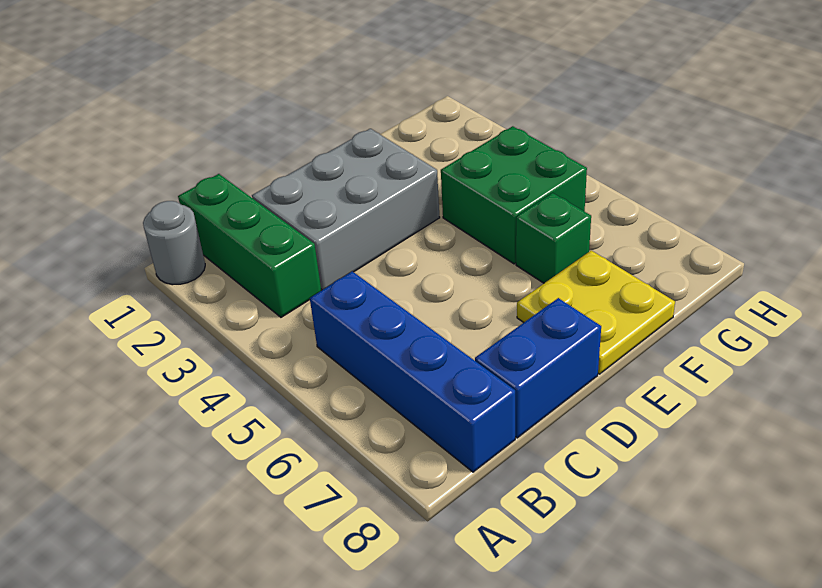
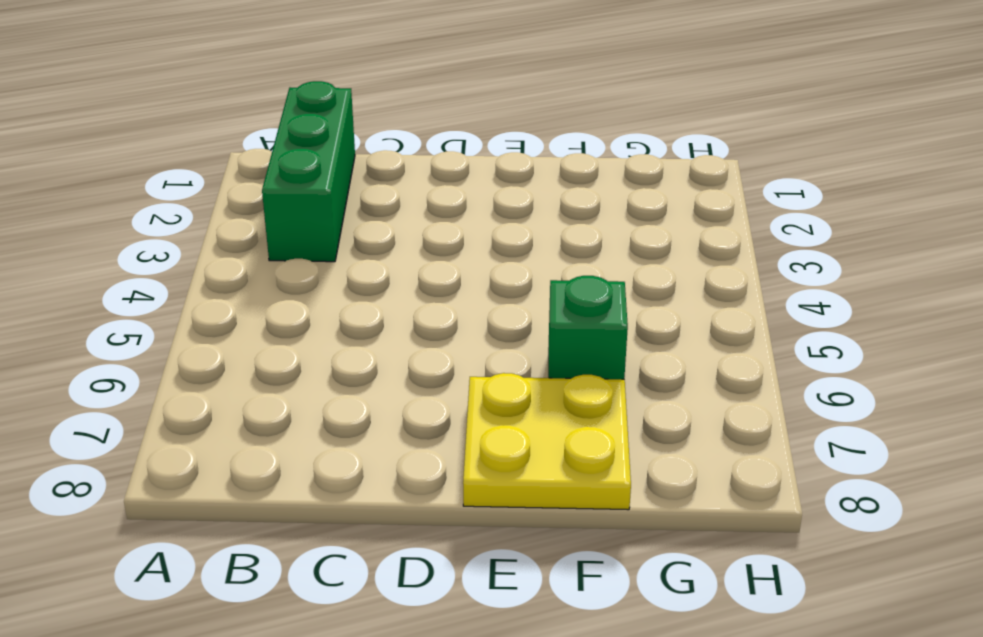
none -> grey 1x1 round brick [143,201,205,285]
none -> blue 1x4 brick [310,271,515,472]

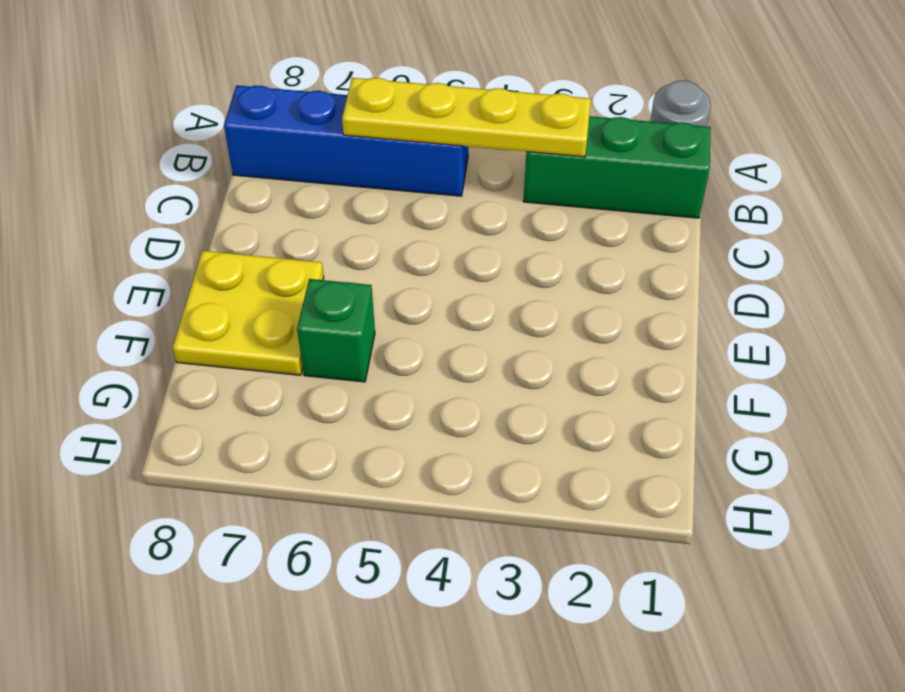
yellow 1x4 plate [342,78,591,157] -> none
none -> grey 2x3 brick [252,129,440,290]
none -> blue 1x2 brick [475,298,601,438]

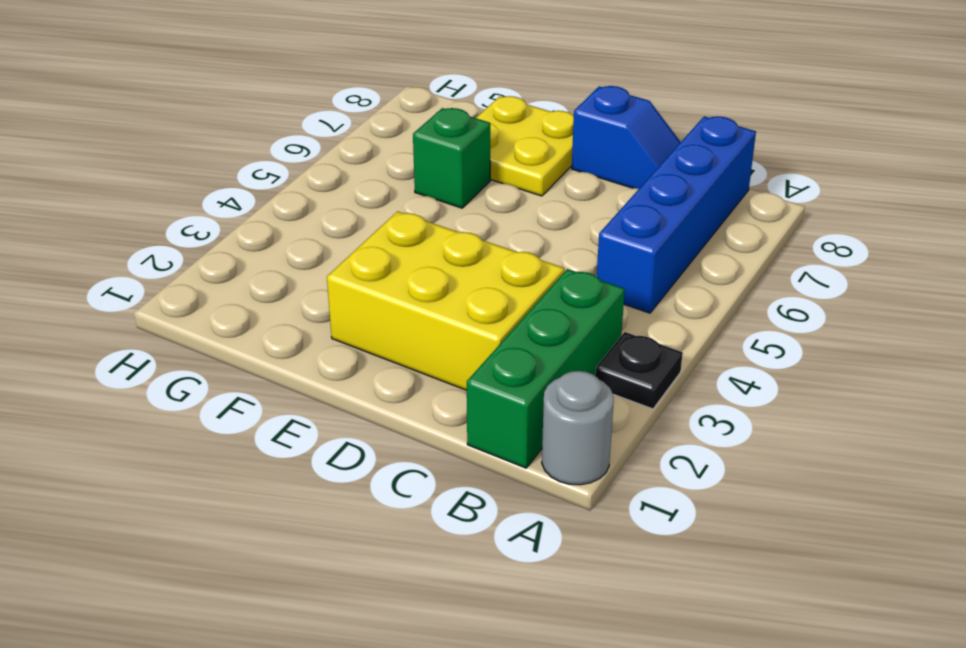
black 1x1 plate [595,332,683,409] -> none
yellow 2x3 brick [327,211,564,390] -> grey 2x3 brick [252,129,440,290]
blue 1x2 slope [572,86,681,189] -> blue 1x2 brick [475,298,601,438]
none -> green 2x2 brick [441,126,587,264]

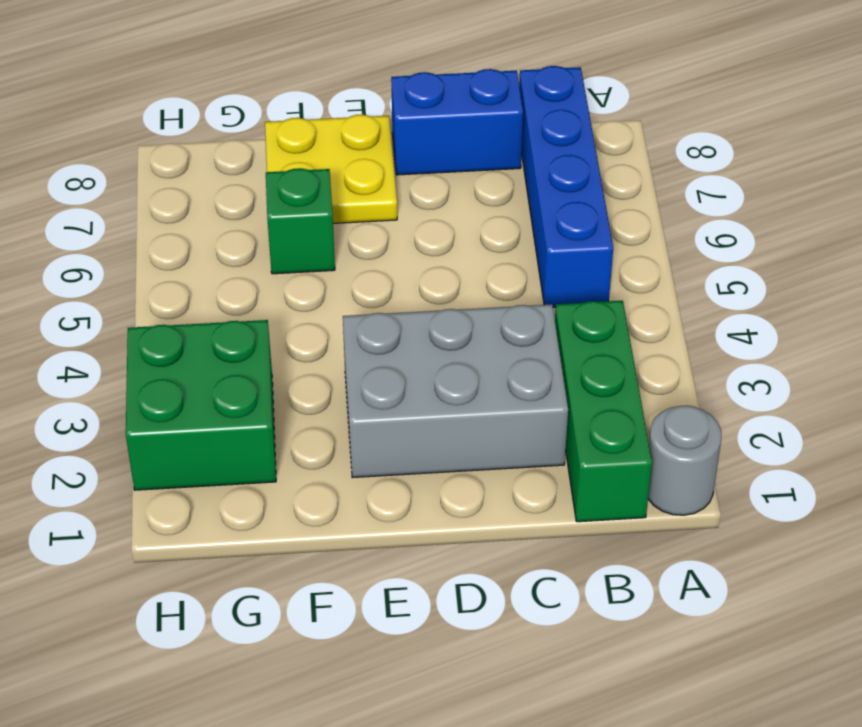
green 2x2 brick [126,320,276,490] -> green 2x2 brick moved to [441,126,587,264]

